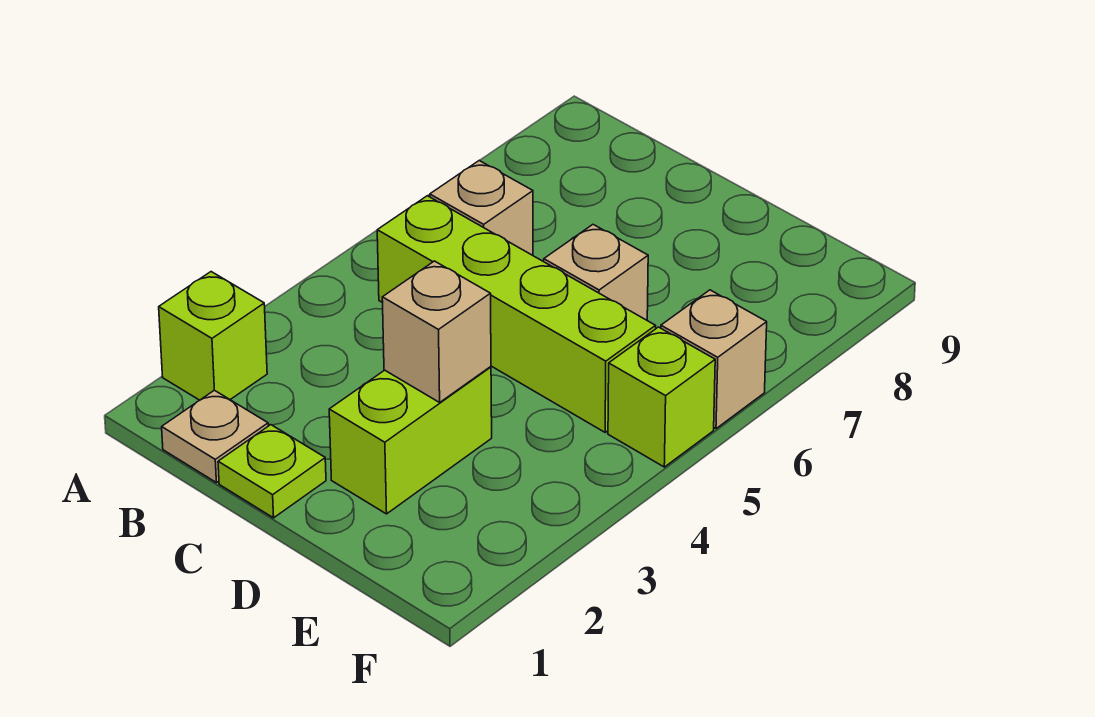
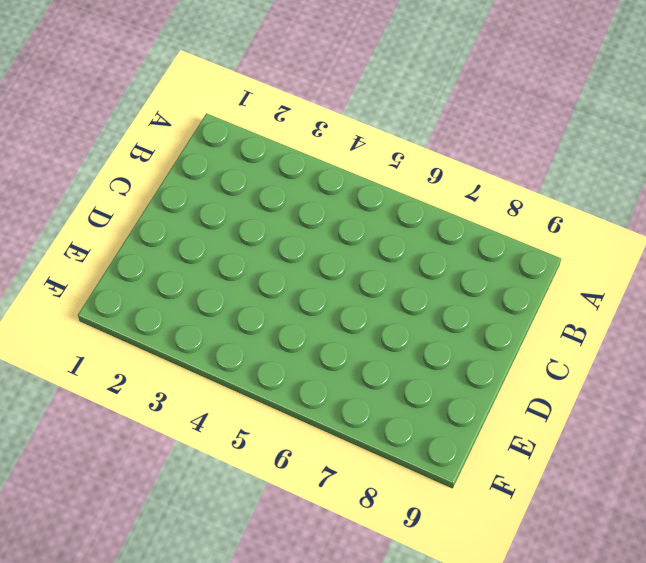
none -> lime 1x1 brick [159,272,267,400]
none -> tan 1x1 plate [162,390,268,483]

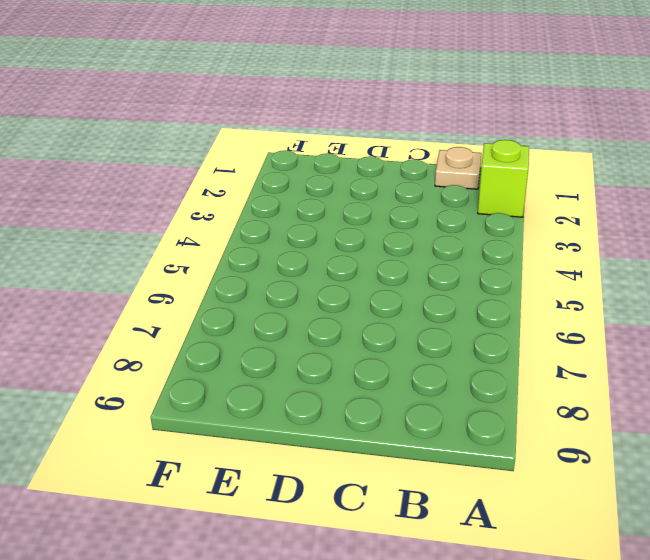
none -> lime 1x4 brick [377,196,656,432]
none -> tan 1x1 brick [430,161,533,255]

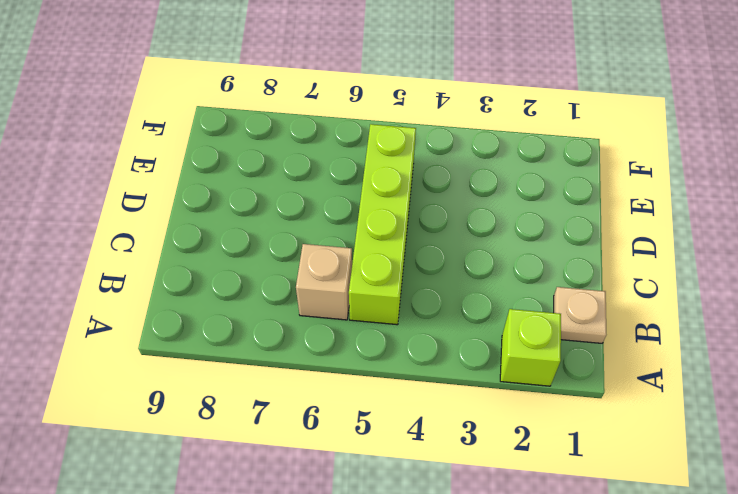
none -> lime 1x1 plate [218,425,326,518]
none -> lime 1x2 brick [329,367,492,514]

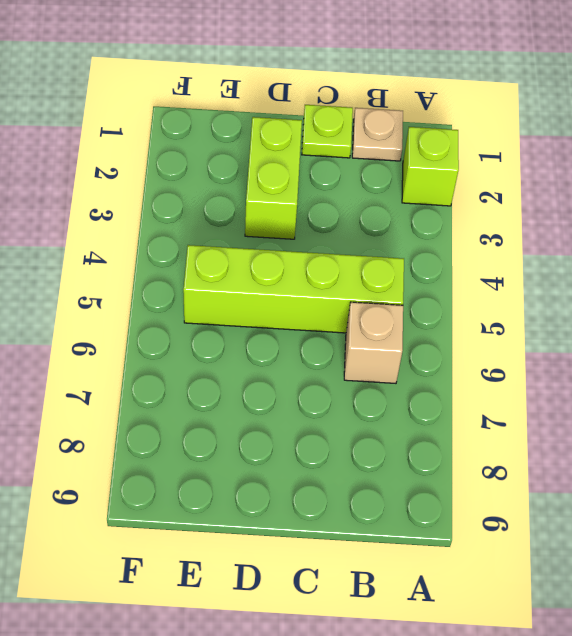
none -> tan 1x1 brick [544,225,648,320]
none -> lime 1x1 brick [608,327,715,467]

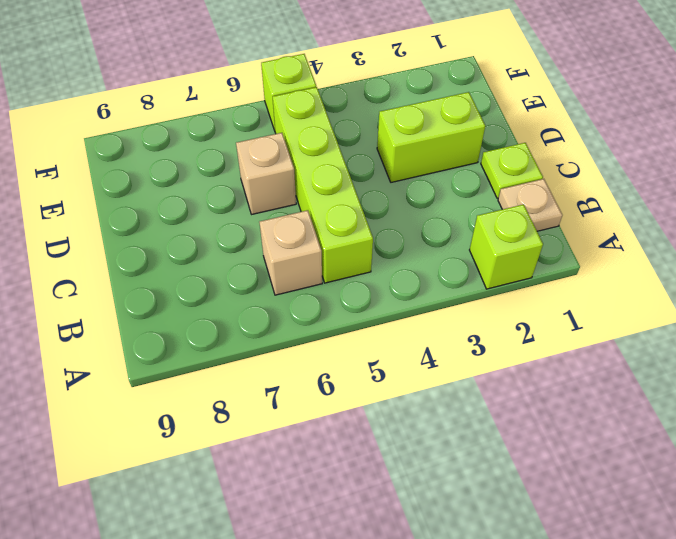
none -> tan 1x1 brick [661,290,767,429]
none -> tan 1x1 brick [382,261,491,402]

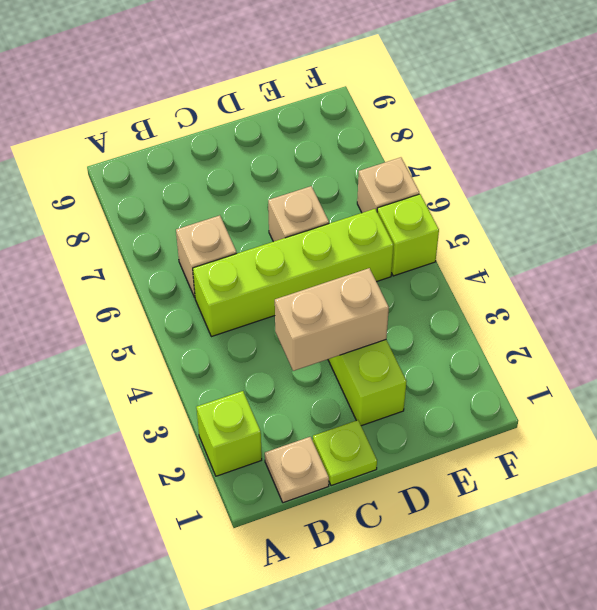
tan 1x2 brick [275,268,389,371] -> tan 1x1 brick [382,261,491,402]

